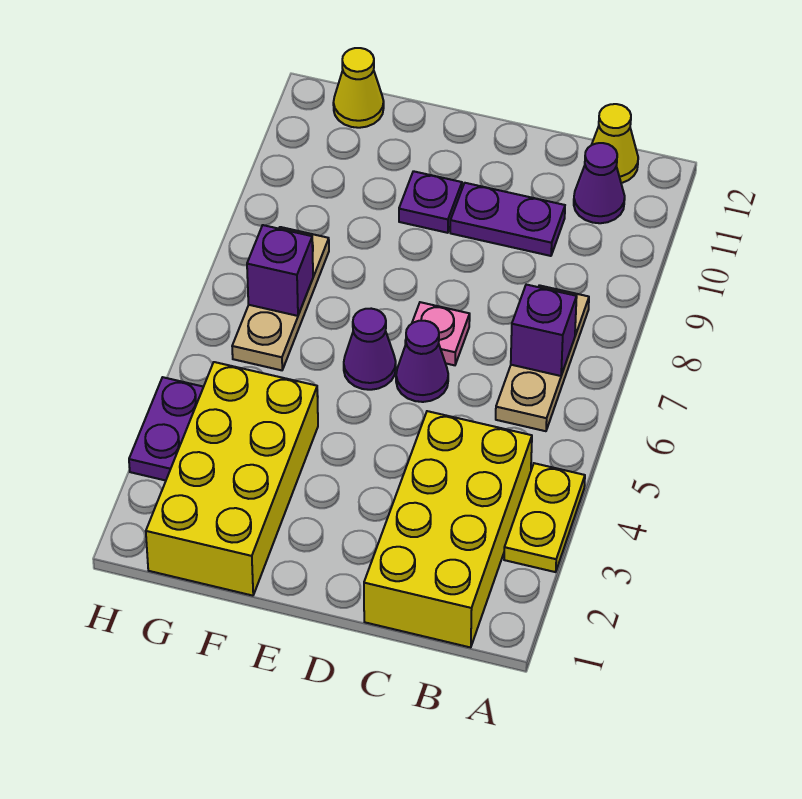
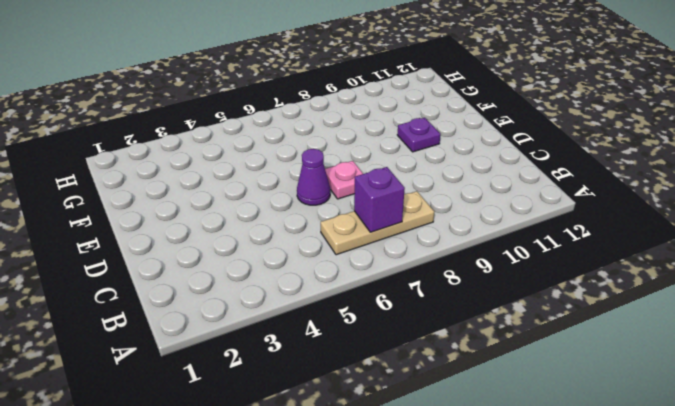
none -> yellow 1x2 plate [504,463,585,572]
none -> yellow 2x4 brick [364,411,532,648]
none -> purple 1x1 cone [574,143,625,223]

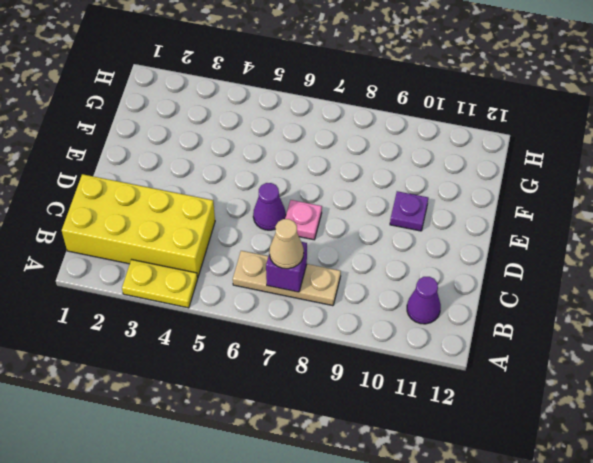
tan 1x1 cone [269,219,304,269] -> none
none -> yellow 1x1 cone [592,104,638,183]
none -> purple 1x2 plate [450,183,565,256]
none -> purple 1x1 cone [344,309,396,390]

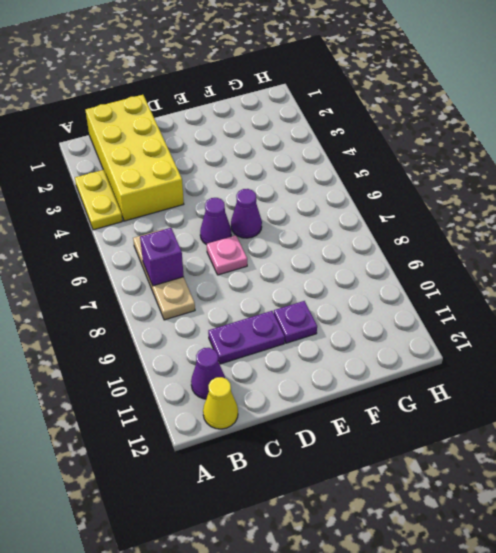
none -> yellow 2x4 brick [146,362,318,596]
none -> tan 1x3 plate [232,227,329,370]
none -> yellow 1x1 cone [333,48,384,128]

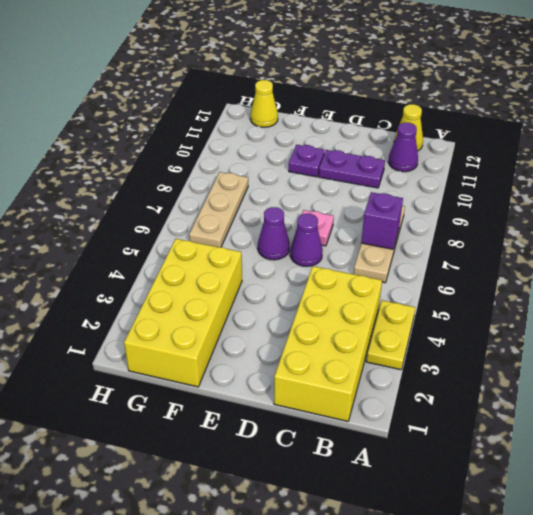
none -> purple 1x2 plate [129,377,203,481]
none -> purple 1x1 brick [247,225,313,316]

